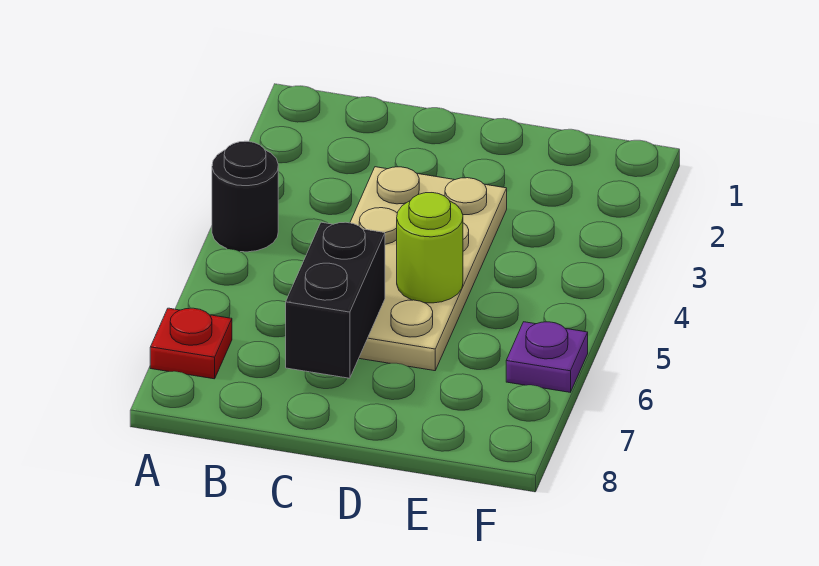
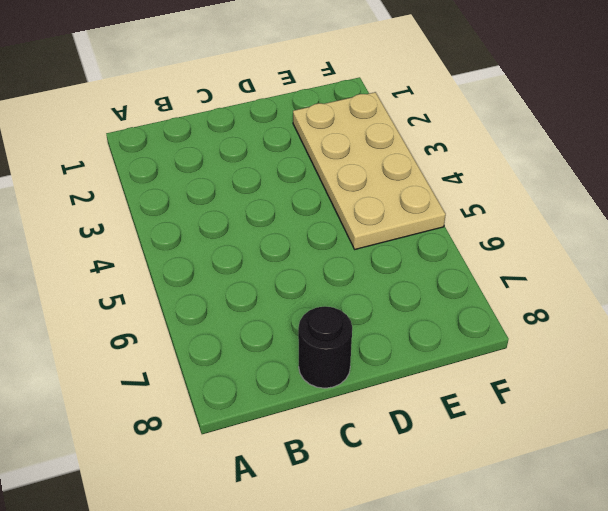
black 1x1 round brick [298,306,352,388] -> black 1x1 round brick moved to [212,141,278,252]
tan 2x4 plate [293,92,446,249] -> tan 2x4 plate moved to [350,167,507,371]
none -> red 1x1 plate [150,308,232,379]
none -> purple 1x1 plate [506,322,588,392]

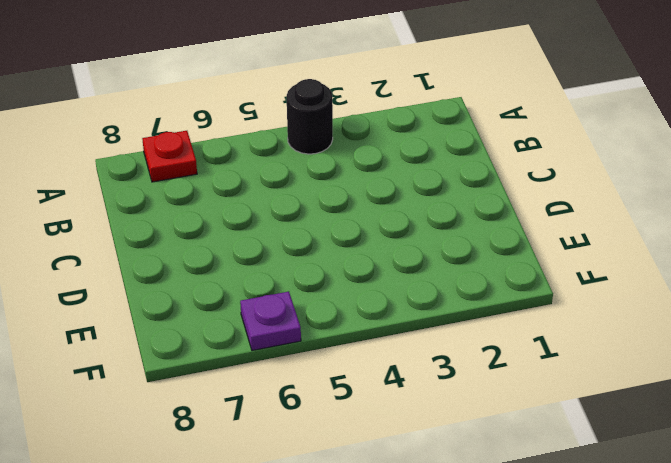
none -> tan 2x4 plate [350,167,507,371]
none -> black 1x2 brick [286,222,385,378]

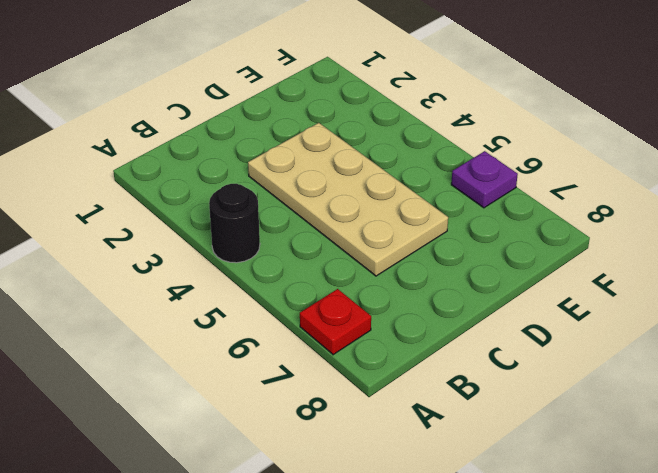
none -> black 1x2 brick [286,222,385,378]
none -> lime 1x1 round brick [397,193,463,303]

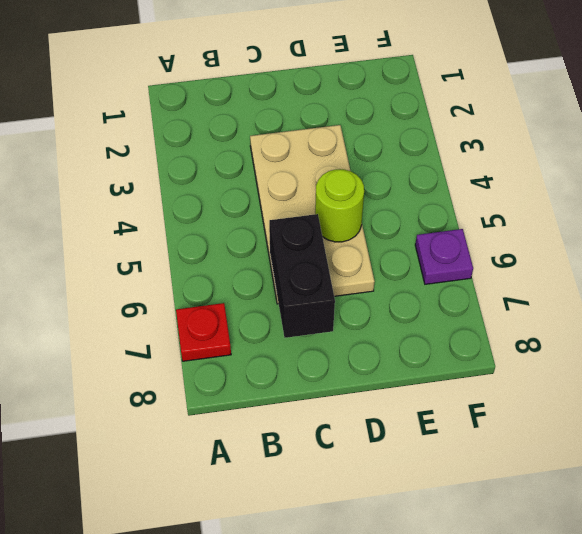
none -> black 1x1 round brick [212,141,278,252]

